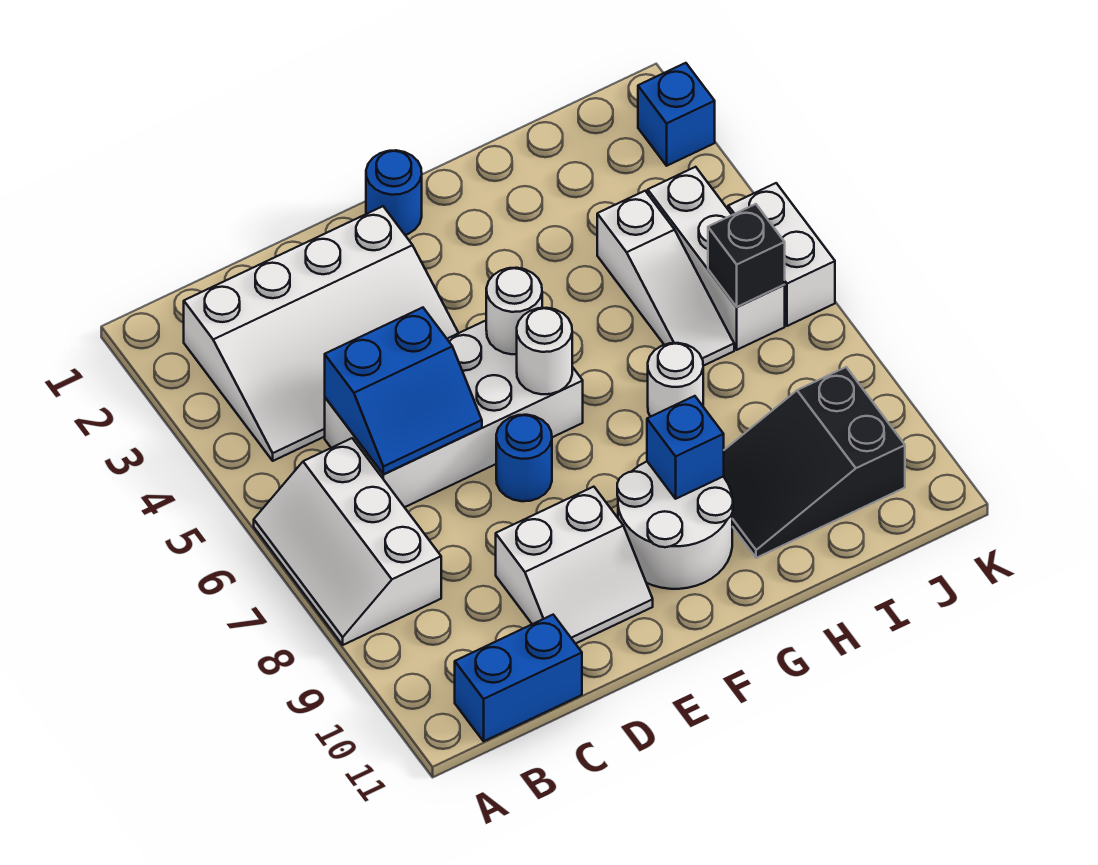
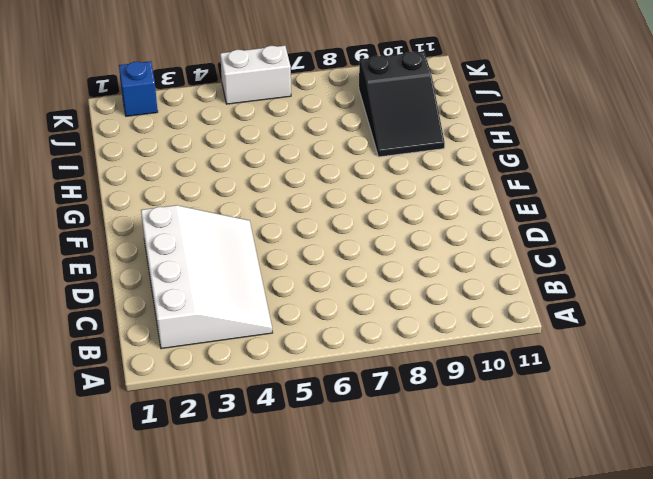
none -> white 2x3 slope [254,438,441,645]
none -> blue 1x2 brick [455,615,582,741]
none -> white 2x4 brick [325,321,583,507]

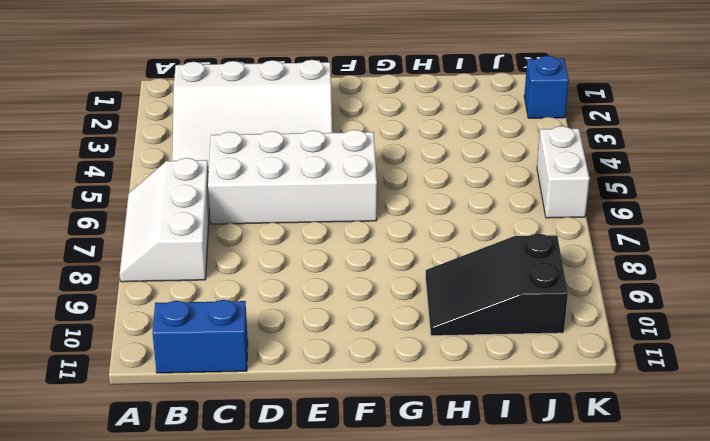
none -> white 2x2 slope [496,487,653,644]
none -> blue 1x1 round brick [496,415,552,501]
none -> blue 1x1 round brick [366,150,422,235]

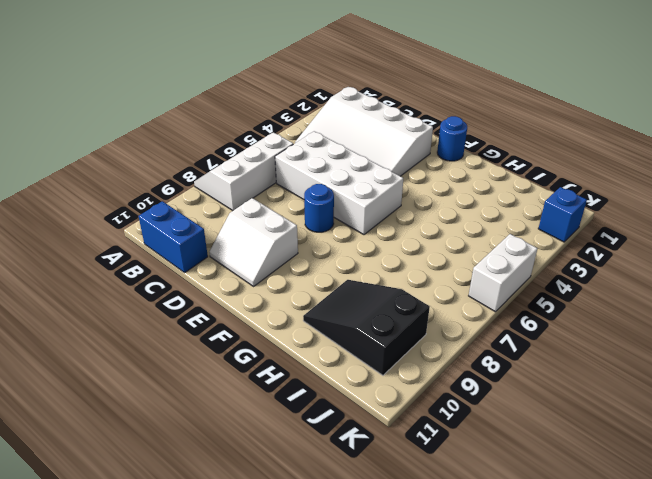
none -> white 2x2 round brick [617,462,733,589]
none -> white 1x1 round brick [648,343,703,417]
none -> white 1x3 slope [597,191,734,366]

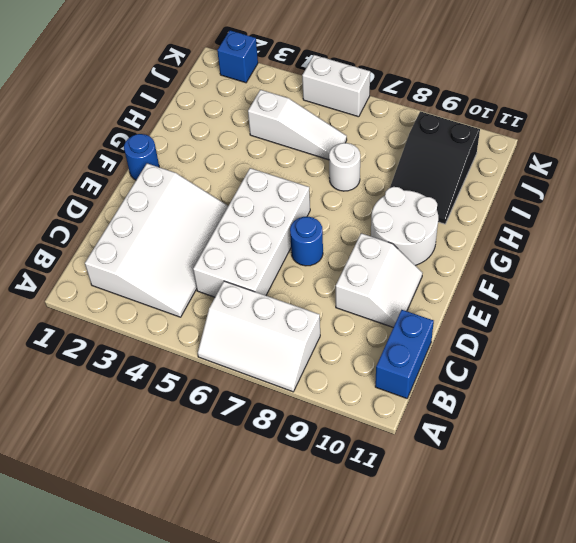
none -> white 1x3 brick [648,167,785,350]
none -> blue 2x2 slope [325,308,482,474]
none -> white 1x1 round brick [486,268,542,354]

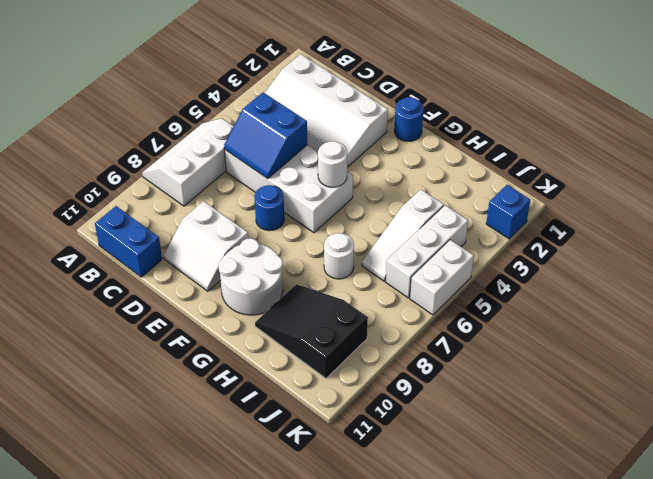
none -> white 1x1 round brick [517,308,572,394]
none -> blue 1x1 brick [647,396,724,499]
none -> black 1x1 brick [708,204,785,307]

